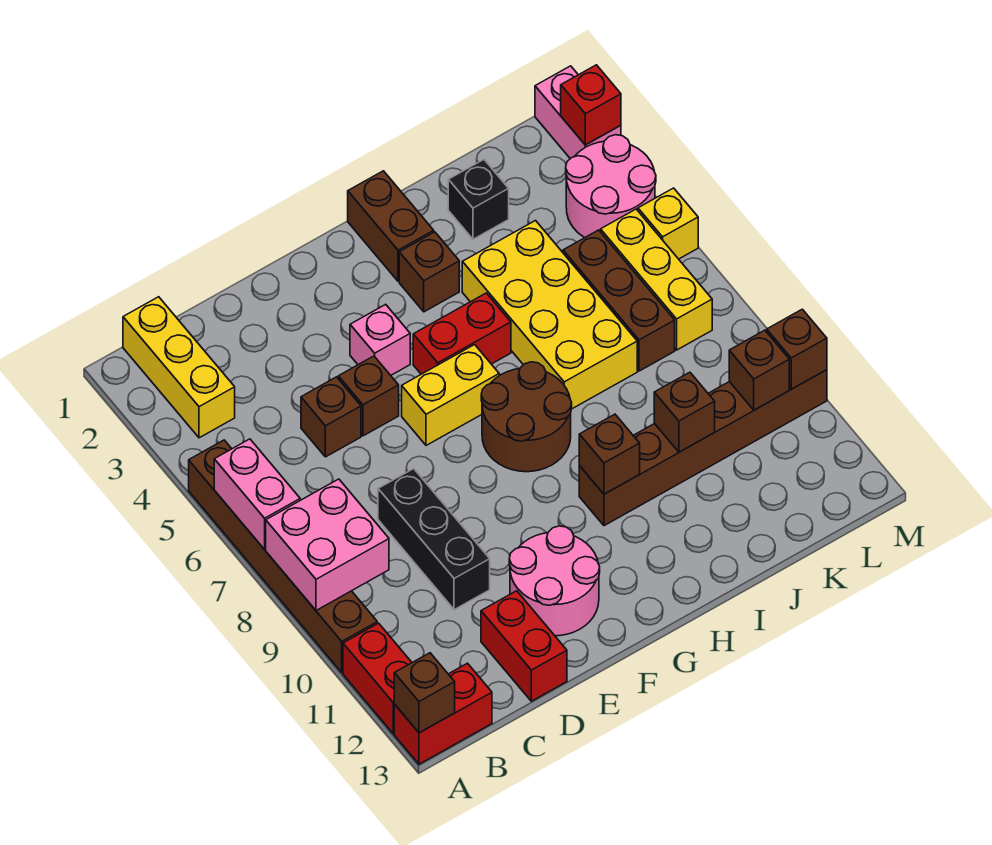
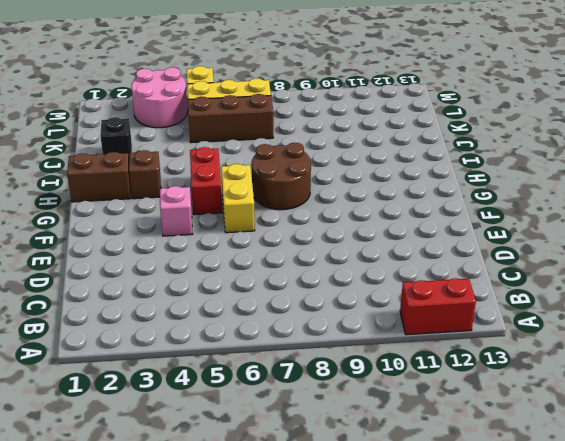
none -> brown 1x6 brick [189,440,377,672]
none -> red 1x2 brick [394,663,492,764]
none -> yellow 1x3 brick [123,297,235,438]
none -> brown 1x1 brick [301,377,361,457]

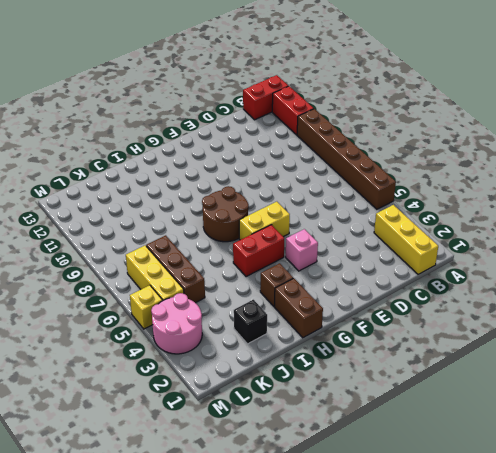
none -> brown 1x1 brick [301,377,361,457]
none -> black 1x3 brick [378,469,490,610]
none -> red 1x2 brick [481,591,567,701]
none -> brown 1x1 brick [338,356,399,436]

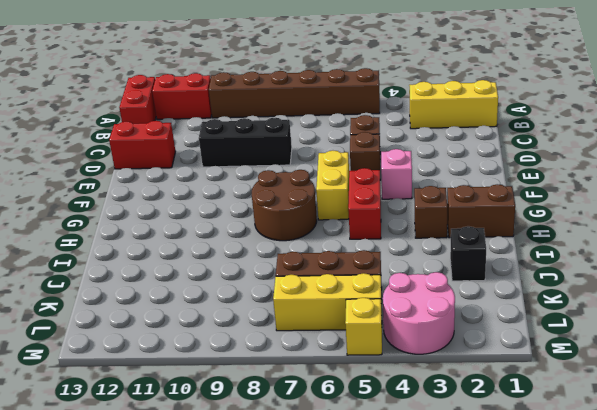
none -> pink 2x2 round brick [509,526,600,636]
none -> brown 1x6 brick [579,370,827,526]
none -> yellow 2x4 brick [462,221,637,409]
none -> pink 1x2 brick [535,66,621,159]

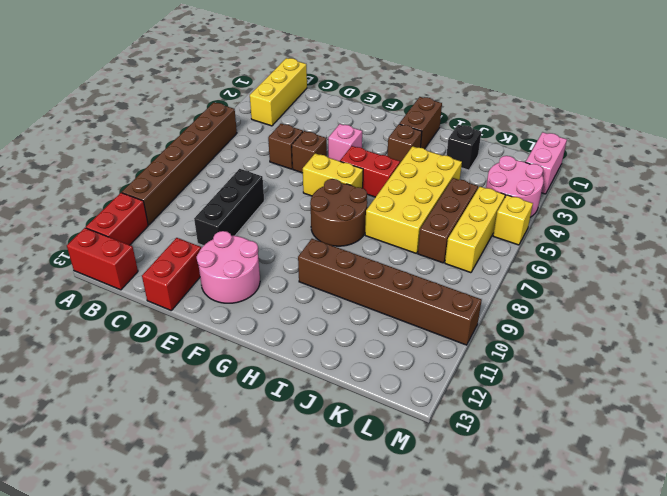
none -> pink 1x2 brick [214,439,300,550]
none -> pink 2x2 brick [266,479,389,610]
none -> brown 1x1 brick [394,653,455,733]
none -> brown 1x1 brick [579,414,640,494]

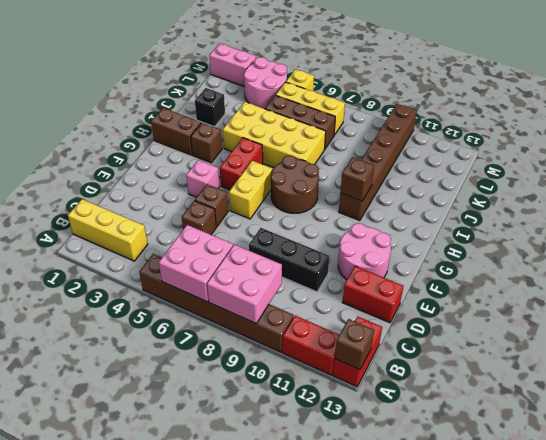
pink 2x2 brick [159,225,233,302] -> pink 1x2 brick [214,439,300,550]
none -> brown 1x1 brick [654,372,715,452]
none -> brown 1x1 brick [729,330,789,410]
none -> red 1x1 brick [561,65,621,145]
none -> brown 1x1 brick [767,309,827,389]

